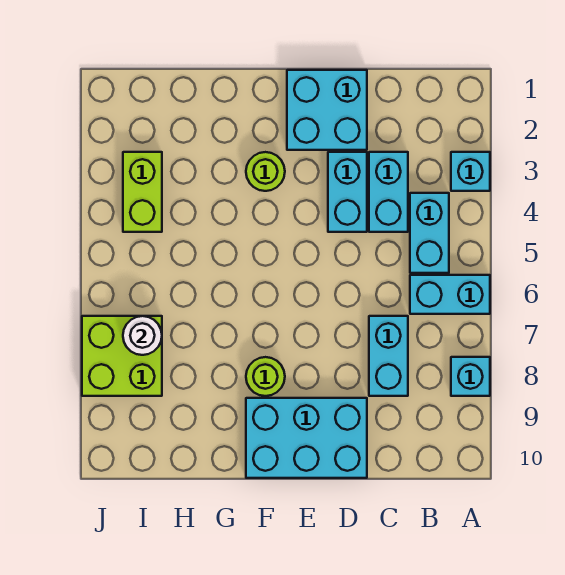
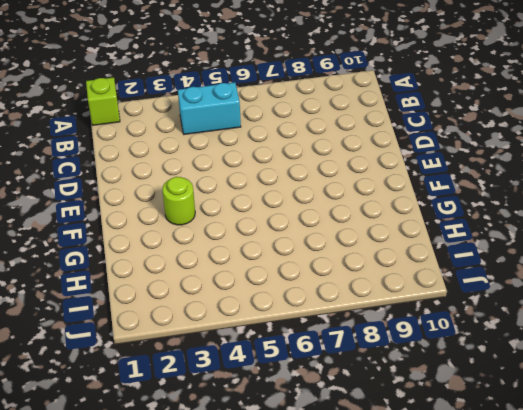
lime 1x1 brick [86,77,120,125] -> none
none -> cyan 1x1 brick [451,152,490,191]
none -> cyan 1x2 brick [410,275,490,314]
none -> cyan 1x1 brick [451,357,490,396]

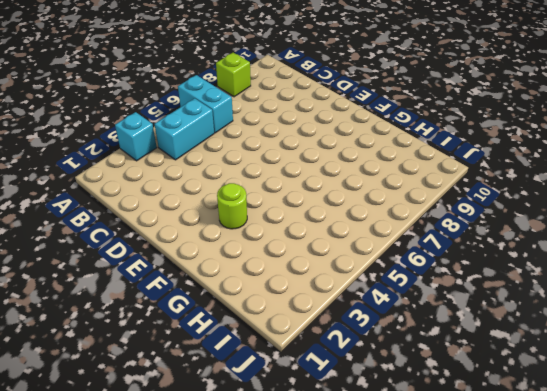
lime 1x1 brick [216,53,251,97] -> cyan 1x1 brick [451,357,490,396]
none -> cyan 1x2 brick [369,152,408,232]
none -> cyan 1x2 brick [369,316,408,396]
none -> cyan 2x2 brick [287,70,367,150]

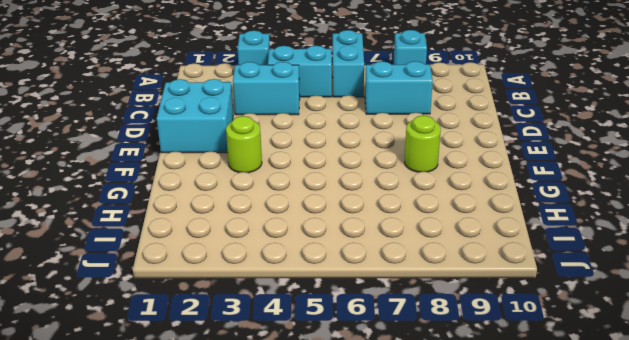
none -> cyan 1x2 brick [328,152,367,232]
none -> cyan 2x3 brick [246,398,367,478]
none -> lime 1x2 brick [123,152,162,232]

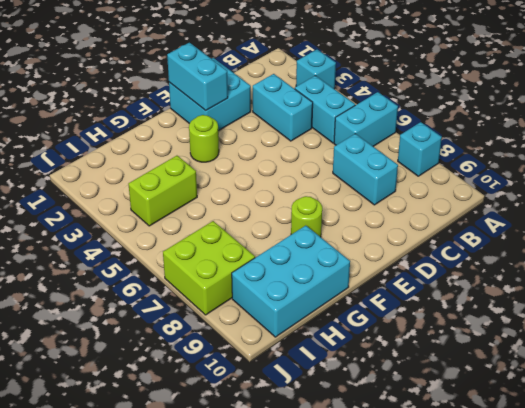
cyan 1x2 brick [167,43,228,110] -> cyan 1x2 brick moved to [328,152,367,232]
cyan 2x3 brick [232,226,350,337] -> cyan 2x3 brick moved to [246,398,367,478]
lime 1x2 brick [128,156,197,226] -> lime 1x2 brick turned to [123,152,162,232]
none -> white 1x1 round brick [123,316,162,355]

